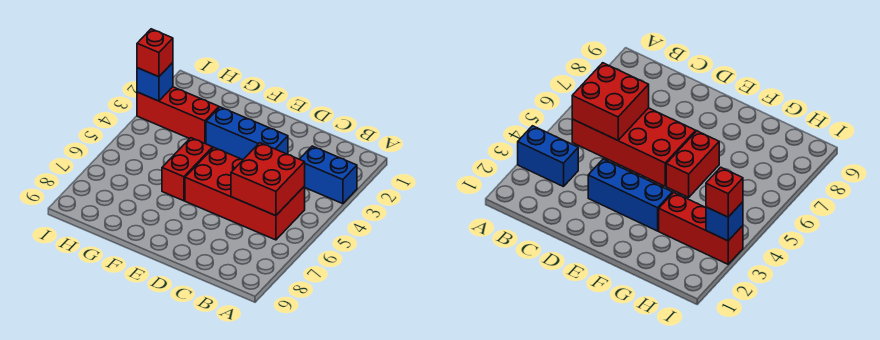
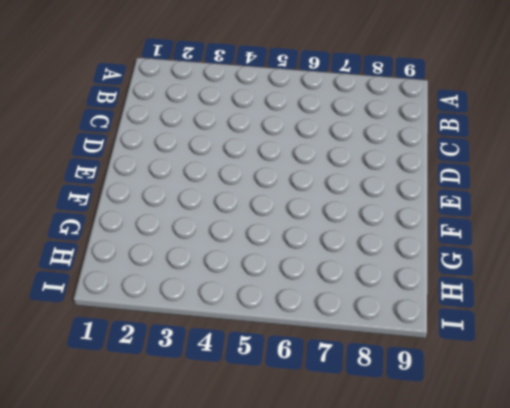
none -> blue 1x2 brick [300,146,357,204]
none -> red 2x4 brick [185,148,305,240]

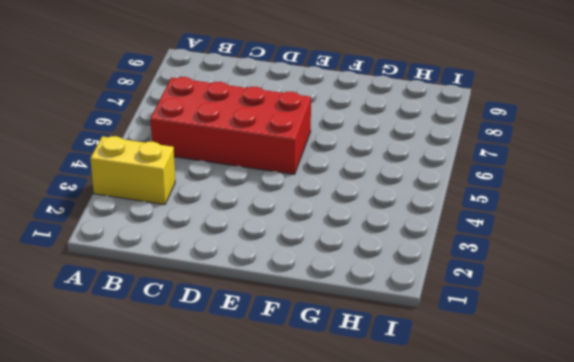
yellow 1x2 brick [90,136,175,205] -> blue 1x2 brick [300,146,357,204]
none -> blue 1x3 brick [206,107,288,160]
none -> red 1x2 brick [162,138,213,201]

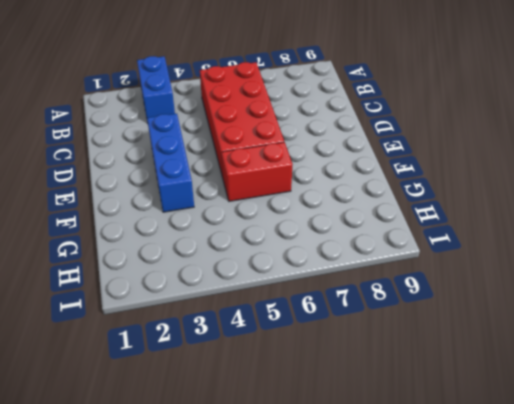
none -> red 1x3 brick [137,87,219,144]
none -> red 2x2 brick [231,143,305,216]

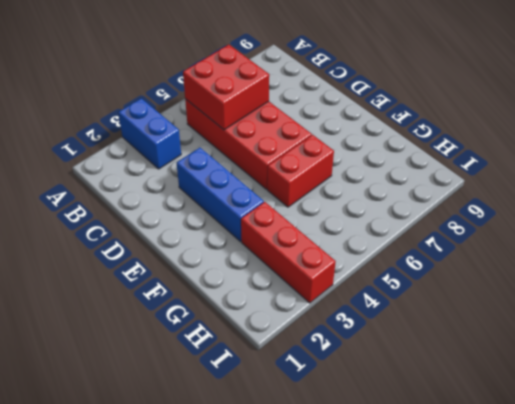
none -> blue 1x1 brick [137,63,173,101]
none -> red 1x1 brick [137,29,173,77]

